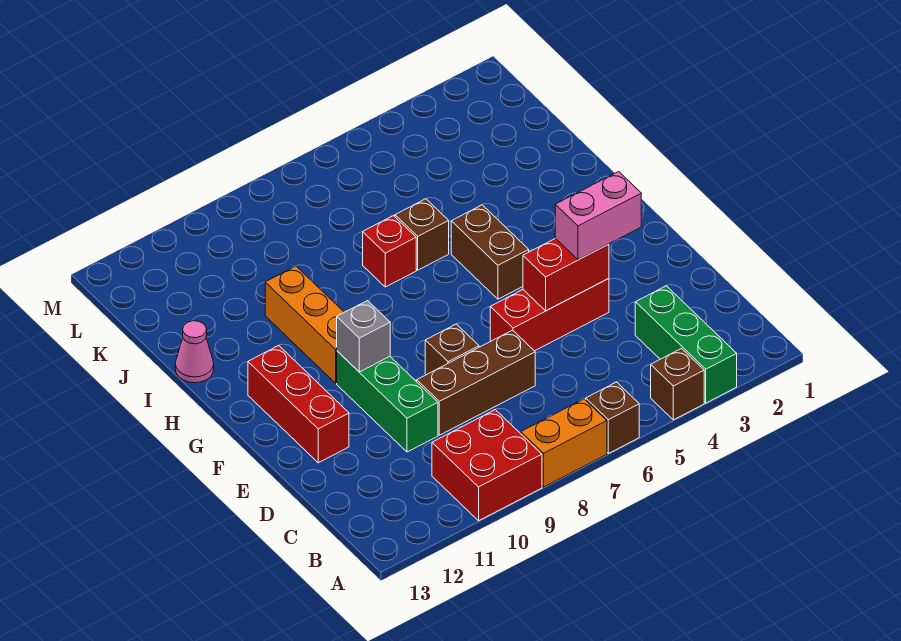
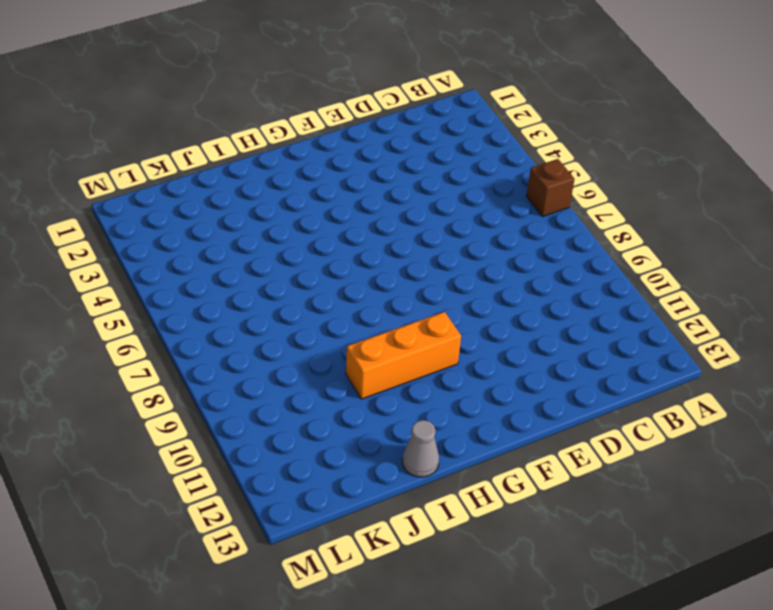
grey 1x1 cone [402,420,439,477] -> pink 1x1 cone [175,321,214,383]
none -> green 1x3 brick [635,286,737,403]
none -> brown 1x1 brick [651,349,704,420]
none -> orange 1x2 brick [521,399,607,487]

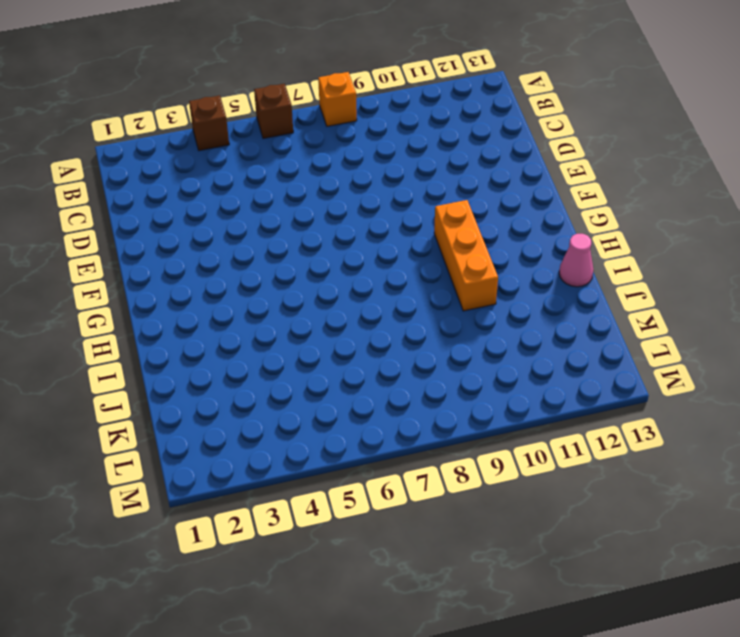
orange 1x1 brick [318,72,357,126] -> orange 1x2 brick [521,399,607,487]
none -> green 1x3 brick [635,286,737,403]
none -> red 2x2 brick [432,410,542,521]
none -> brown 1x3 brick [417,330,535,435]

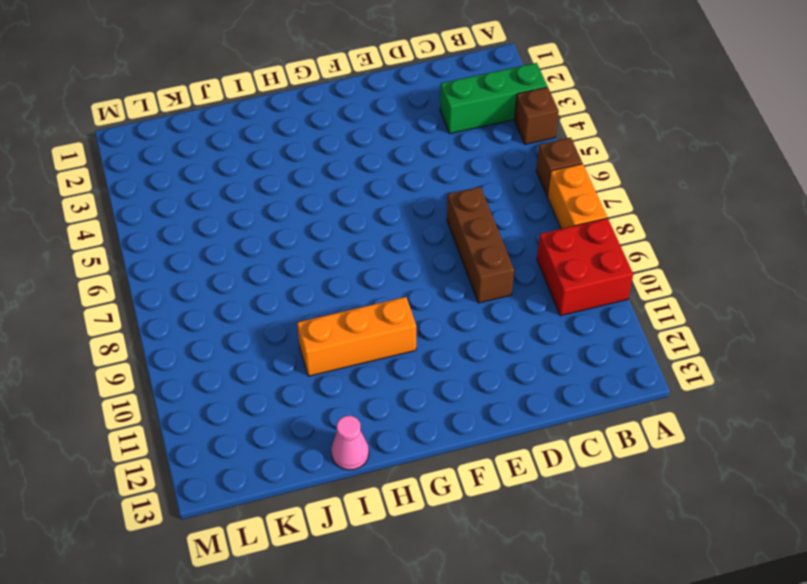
none -> green 1x3 brick [337,351,438,452]
none -> red 1x3 brick [490,279,609,351]
none -> brown 1x1 brick [425,324,479,375]

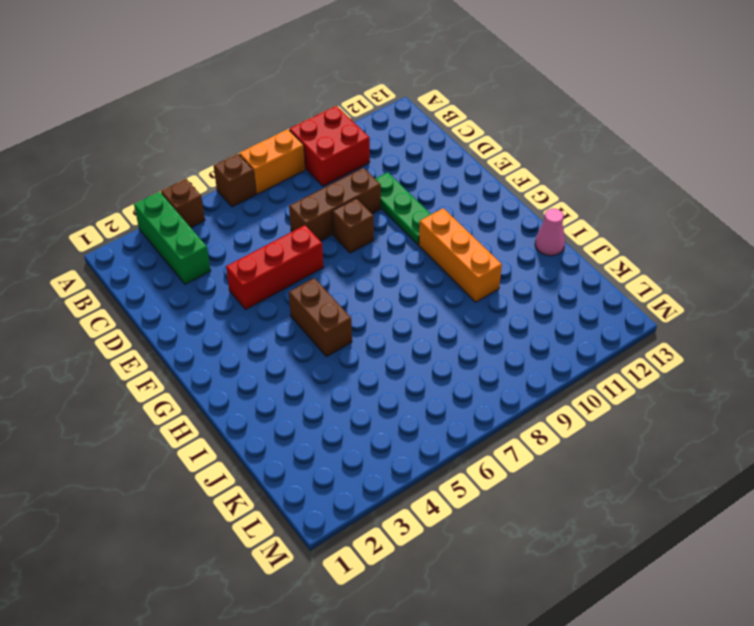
green 1x3 plate [375,172,431,245] -> green 1x3 brick [337,351,438,452]
none -> red 1x3 brick [248,345,349,463]
none -> brown 1x1 brick [395,199,449,270]
none -> red 1x1 brick [363,216,416,287]

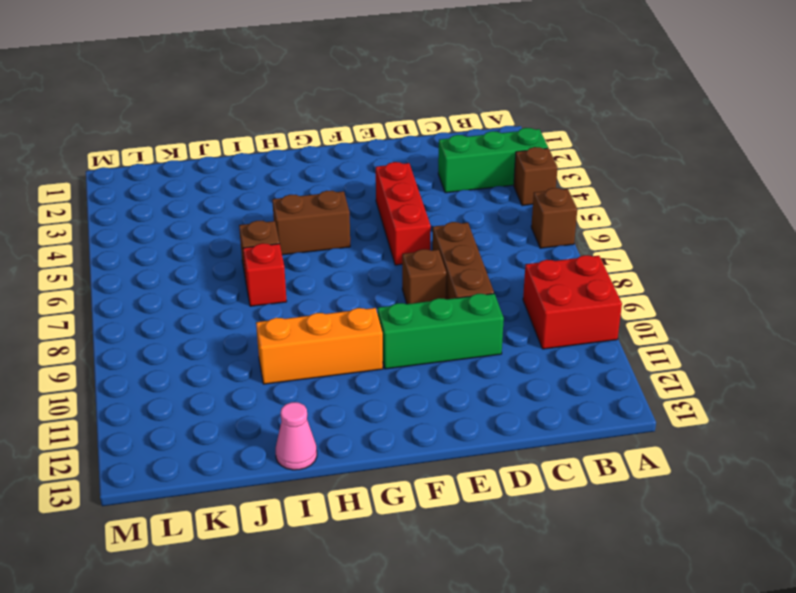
none -> orange 1x2 brick [521,399,607,487]
none -> red 1x3 brick [248,345,349,463]
none -> red 1x2 brick [523,238,609,311]

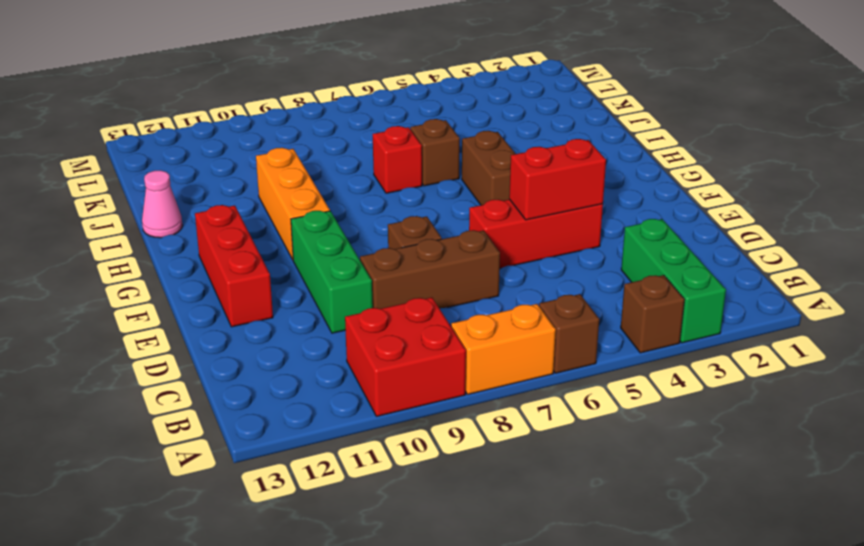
none -> grey 1x1 brick [337,301,390,372]
none -> pink 1x2 brick [555,172,641,260]

